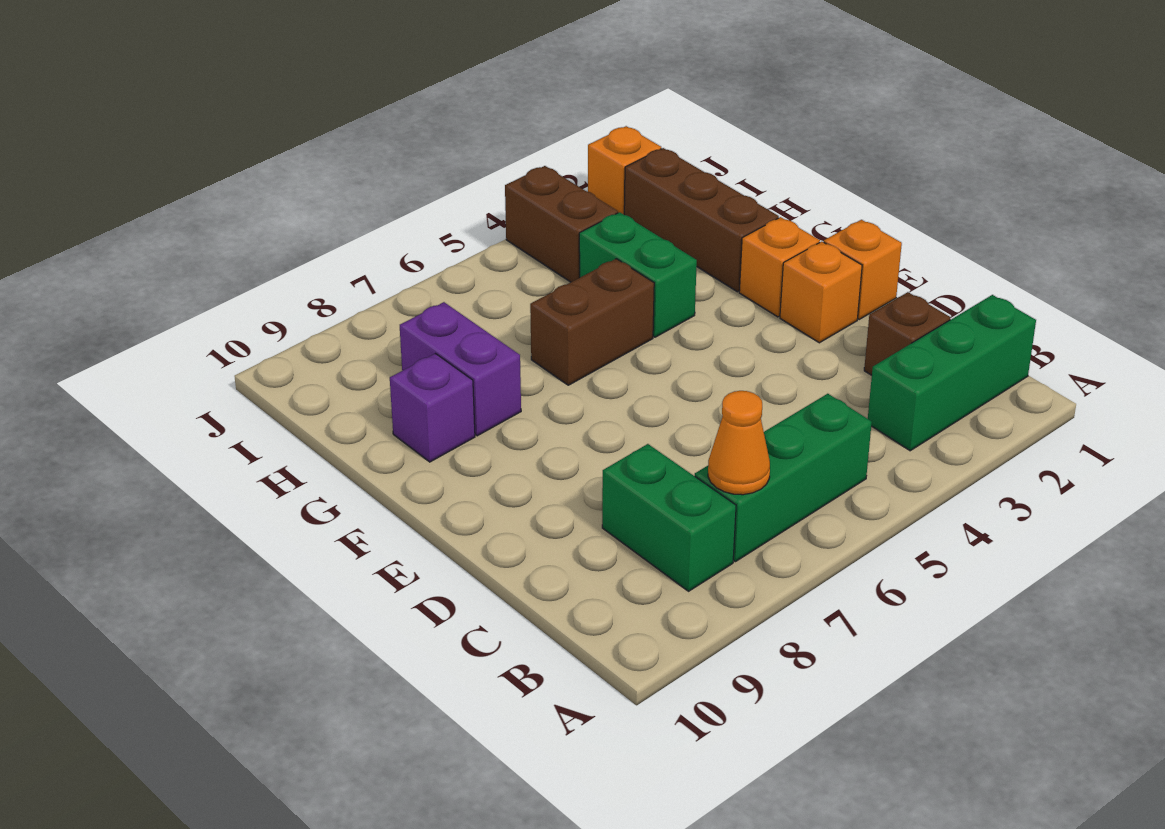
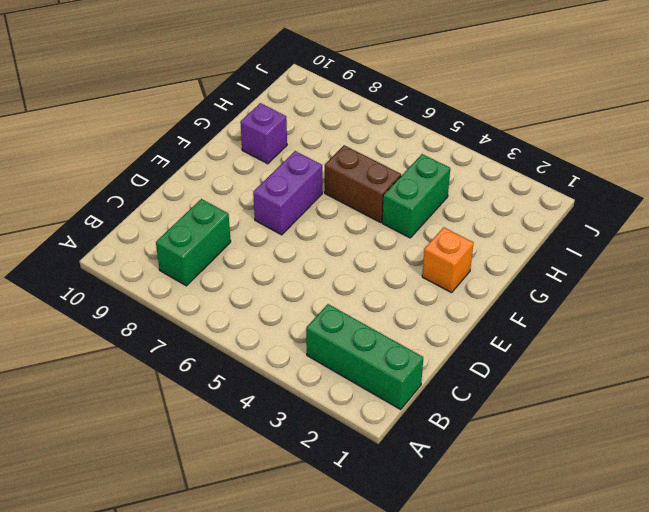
purple 1x2 brick [253,151,322,235] -> purple 1x2 brick moved to [400,302,521,436]
none -> green 1x3 brick [695,394,872,562]
none -> brown 1x1 brick [864,292,951,375]
none -> orange 1x1 brick [824,220,902,319]

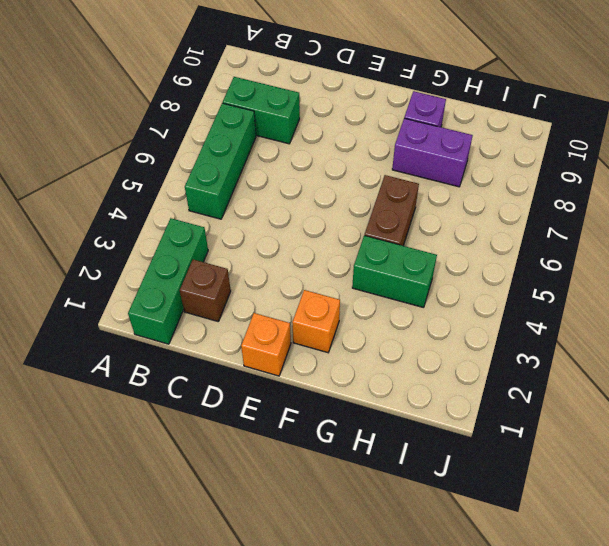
none -> orange 1x1 brick [780,242,862,343]
none -> brown 1x3 brick [624,148,779,292]
none -> brown 1x2 brick [505,166,618,282]

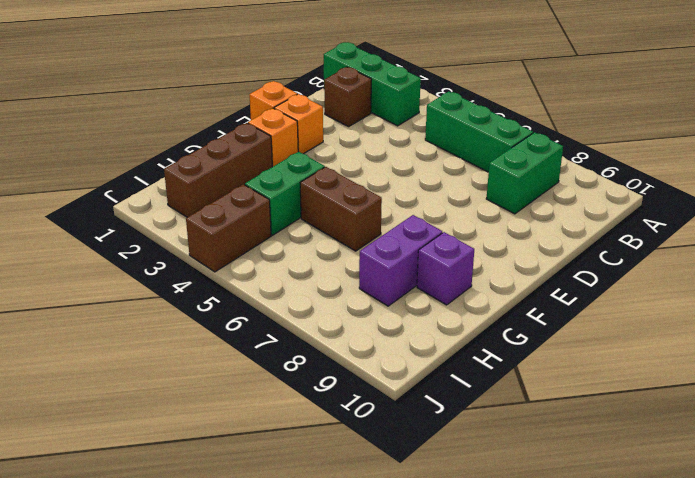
none -> orange 1x1 brick [588,126,661,215]
none -> orange 1x1 cone [708,391,770,495]

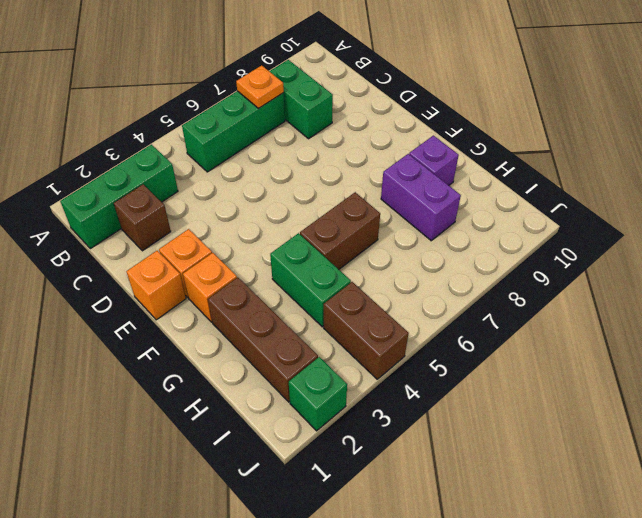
orange 1x1 plate [236,65,284,108] -> orange 1x1 cone [708,391,770,495]
green 1x1 brick [289,357,347,431] -> orange 1x1 brick [588,126,661,215]

